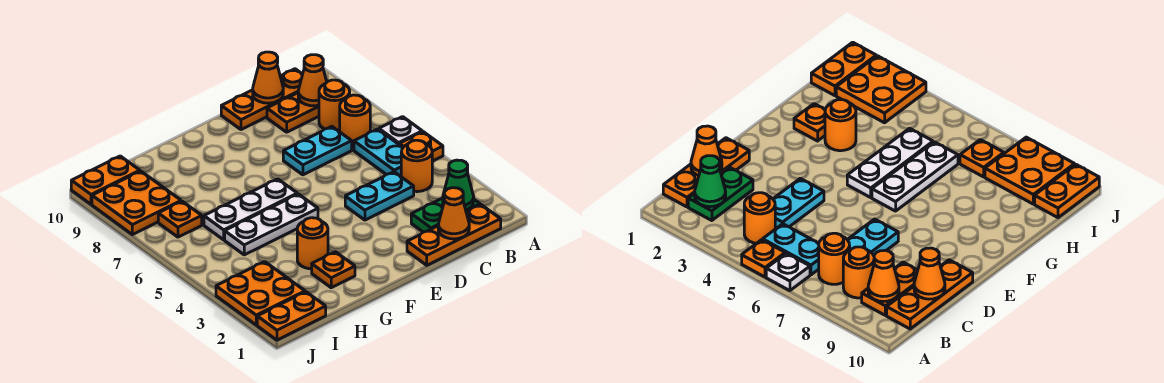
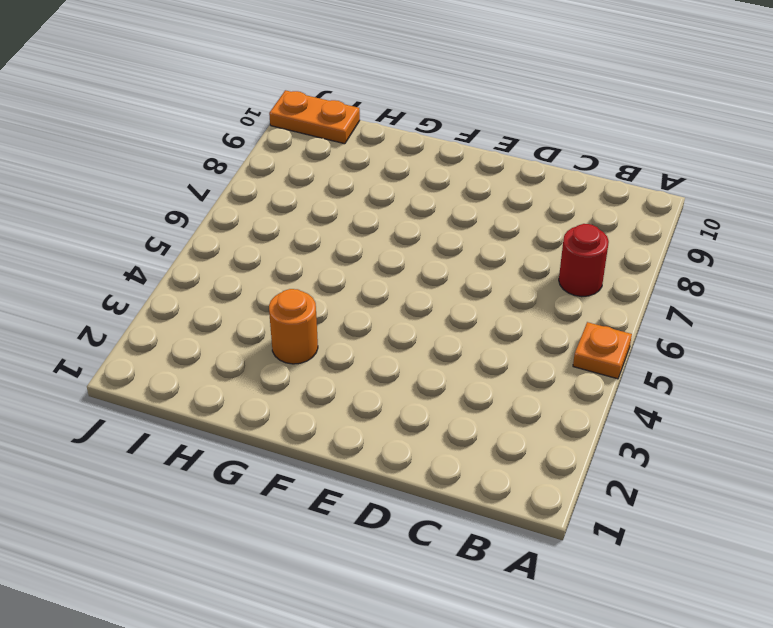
red 1x1 round brick [559,224,609,297] -> orange 1x1 round brick [340,95,370,146]
none -> white 1x1 plate [379,117,422,145]
none -> orange 1x3 plate [407,205,501,265]
none -> green 1x2 plate [411,198,480,232]

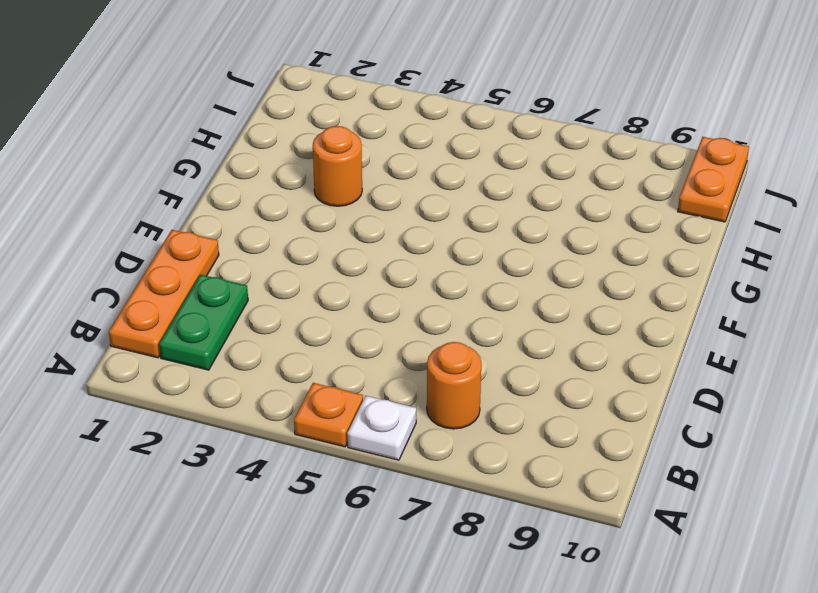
none -> orange 1x1 round brick [401,140,432,192]
none -> cyan 1x2 plate [354,129,403,176]
none -> orange 1x1 round brick [319,80,350,131]

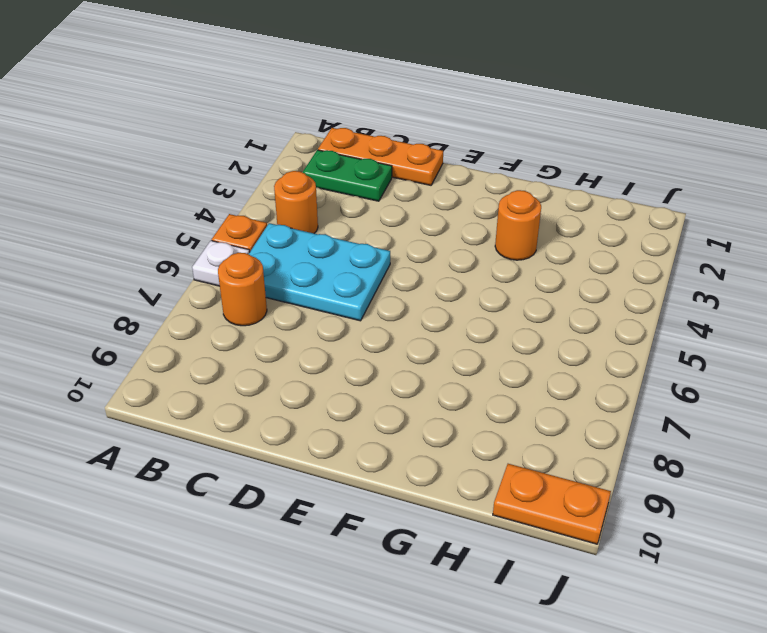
cyan 2x3 plate [249,223,390,321] -> cyan 1x2 plate [354,129,403,176]
none -> orange 1x1 round brick [319,80,350,131]
none -> orange 1x2 plate [267,93,319,132]
none -> orange 1x3 plate [221,69,303,130]

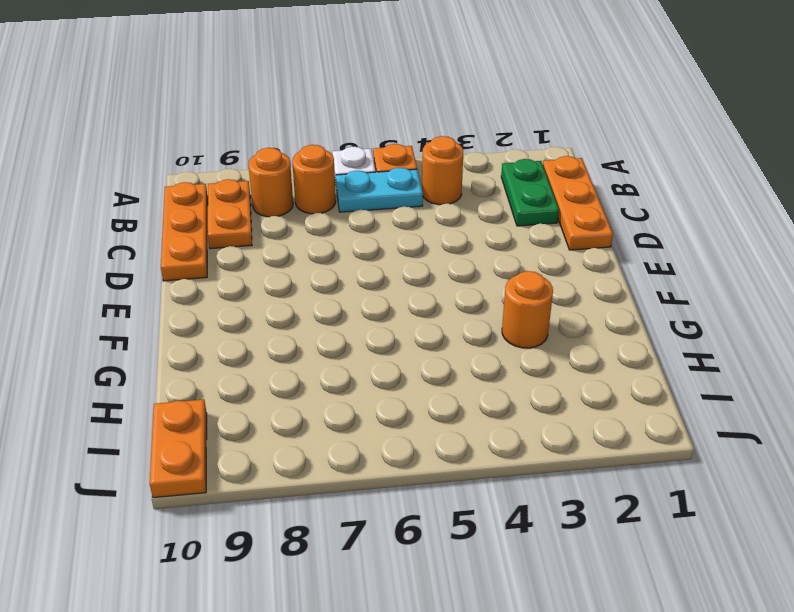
none -> cyan 1x2 plate [345,172,414,220]
none -> cyan 1x2 plate [283,127,352,175]
none -> white 1x3 plate [225,194,318,255]

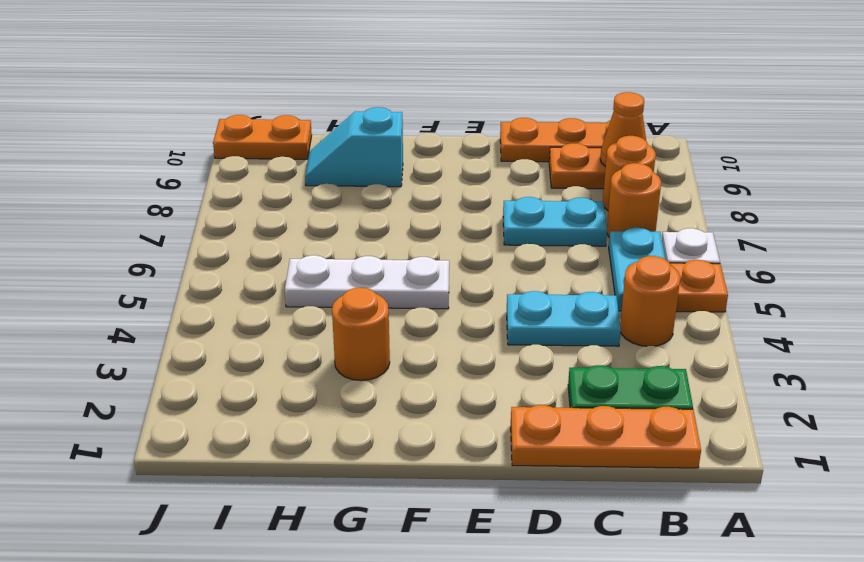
cyan 1x2 slope [305,107,403,187] -> none
none -> white 1x3 plate [204,179,297,240]
none -> orange 1x1 plate [312,252,355,288]
none -> orange 1x2 plate [257,292,326,340]

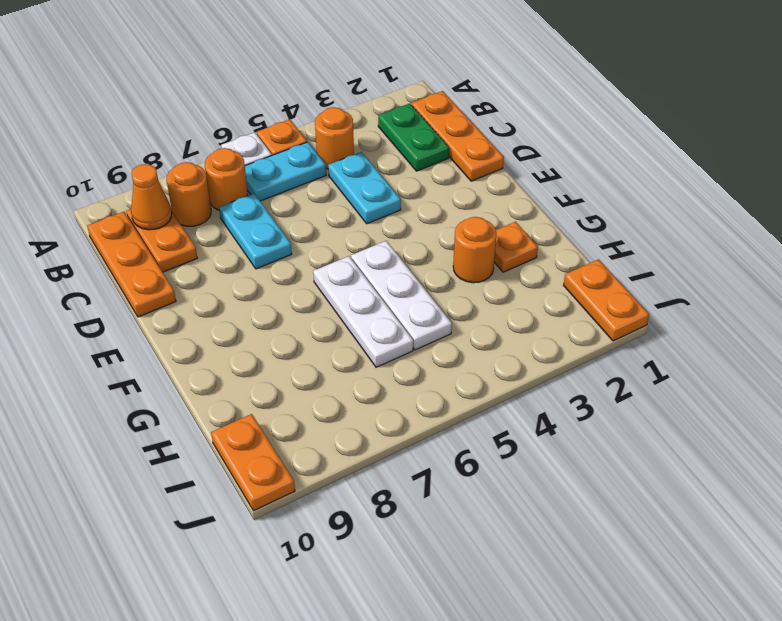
none -> orange 2x2 plate [216,262,305,325]
none -> orange 1x1 plate [158,201,202,237]
none -> orange 2x2 plate [92,171,181,235]

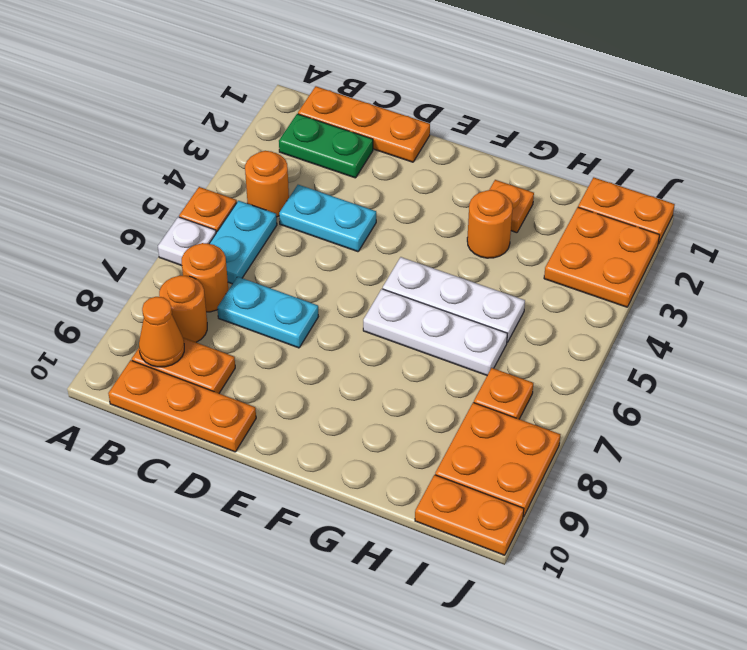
none -> green 1x1 cone [443,160,474,210]
none -> orange 1x1 cone [438,188,469,239]
none -> orange 1x1 cone [253,52,283,103]

